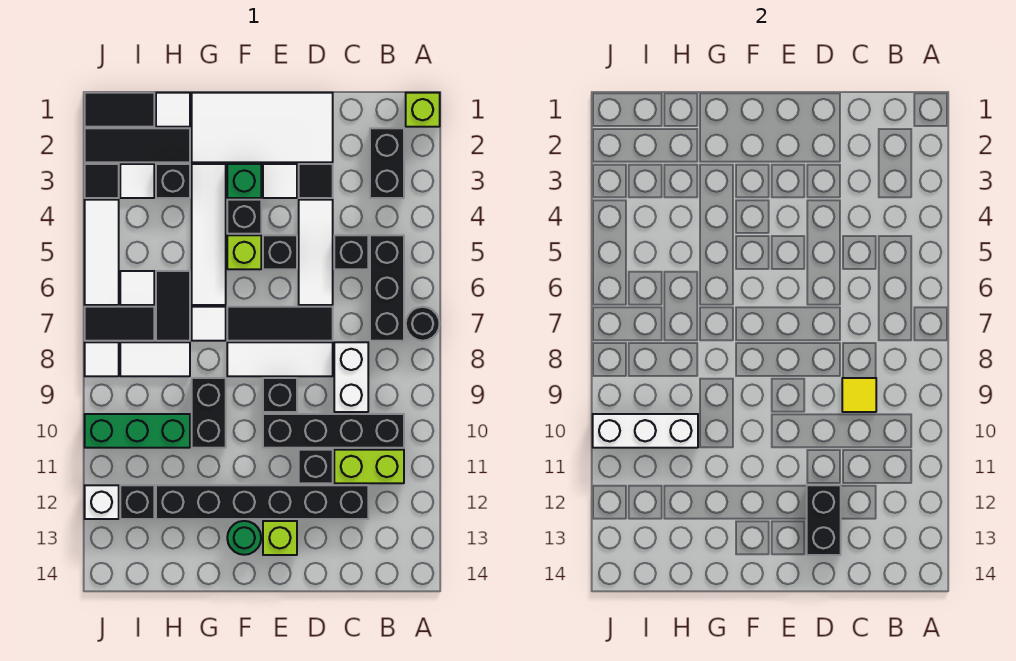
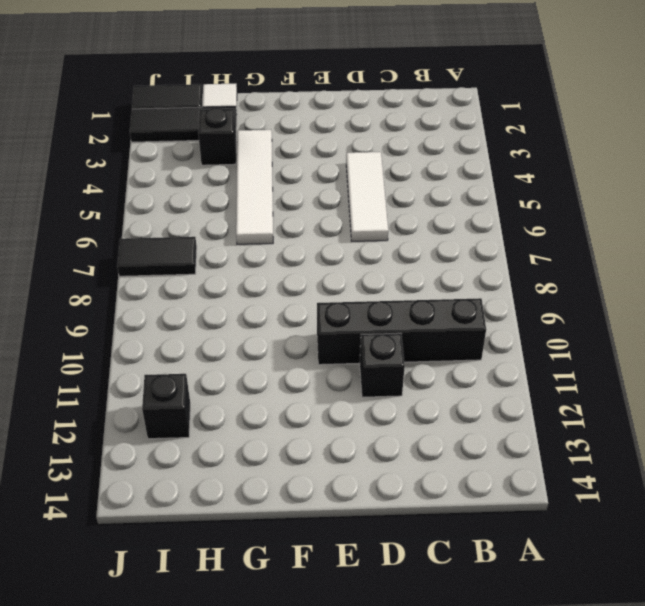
none -> lime 1x1 brick [406,93,440,127]
none -> black 1x1 round brick [406,307,440,341]
none -> black 1x2 brick [370,128,404,198]
none -> black 1x3 brick [370,235,404,341]

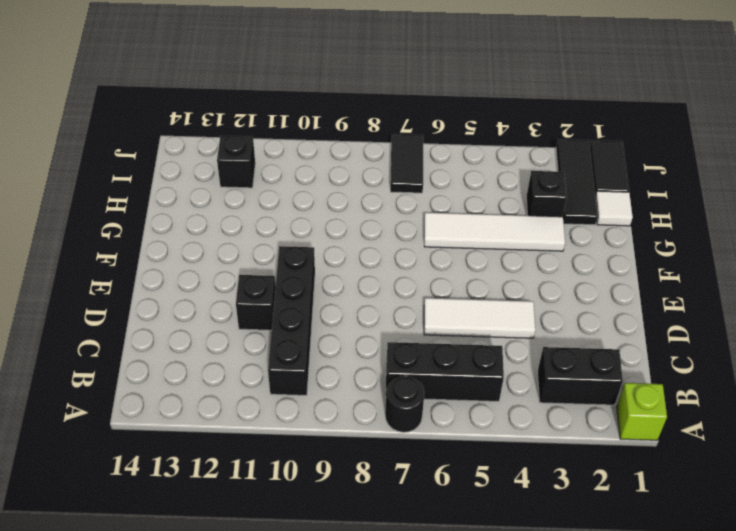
none -> lime 1x2 brick [334,450,404,483]
none -> black 1x1 brick [334,235,368,269]
none -> white 1x2 brick [334,342,368,412]
none -> black 1x6 brick [156,485,368,519]

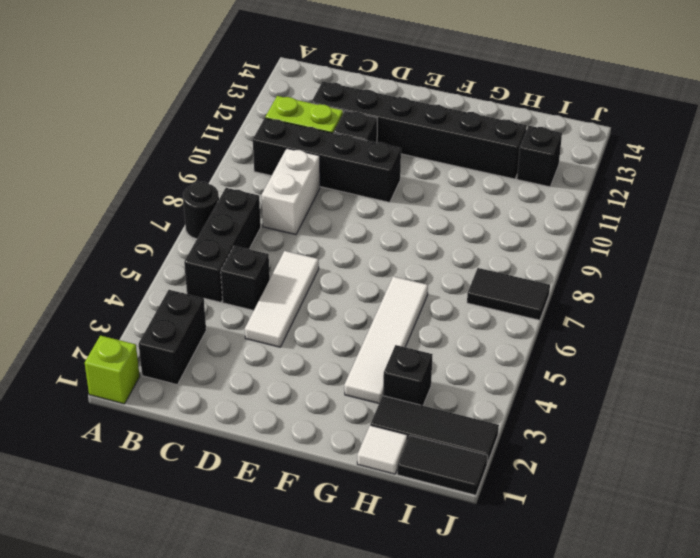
none -> white 2x4 tile [192,93,333,162]
none -> black 1x1 tile [299,164,333,198]
none -> black 1x3 tile [227,307,333,341]
none -> white 1x3 tile [227,342,333,376]

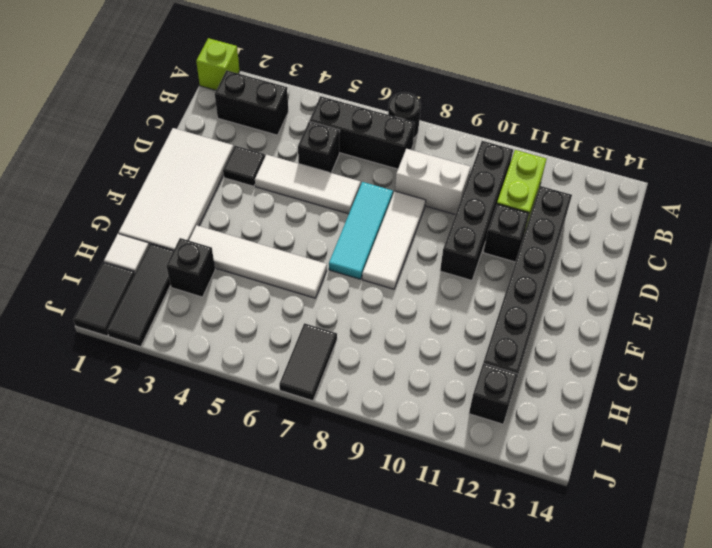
cyan 1x3 tile [329,182,393,279] -> black 1x3 tile [227,307,333,341]
none -> white 1x1 tile [263,164,297,198]
none -> black 1x1 brick [263,235,297,269]
none -> black 1x1 brick [263,378,297,412]
none -> lime 1x1 brick [263,521,297,555]

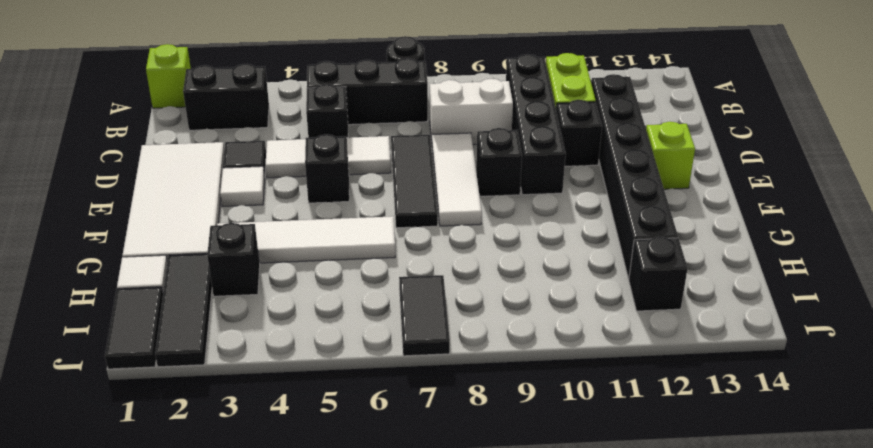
none -> green 1x1 brick [227,164,261,198]
none -> black 1x1 brick [227,200,261,234]
none -> lime 1x1 brick [227,235,261,269]
none -> green 1x1 round brick [227,521,261,555]

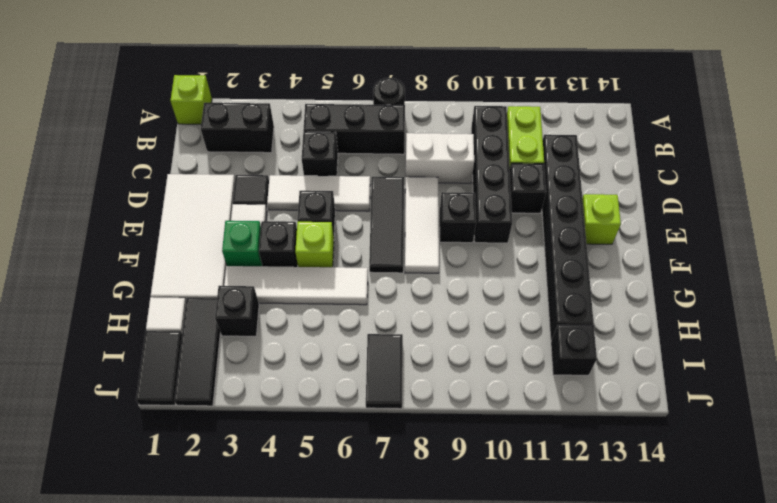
none -> green 1x1 round brick [227,521,261,555]
none -> white 1x1 tile [192,307,226,341]
none -> black 1x2 brick [192,378,226,448]
none -> black 1x2 tile [156,271,190,341]

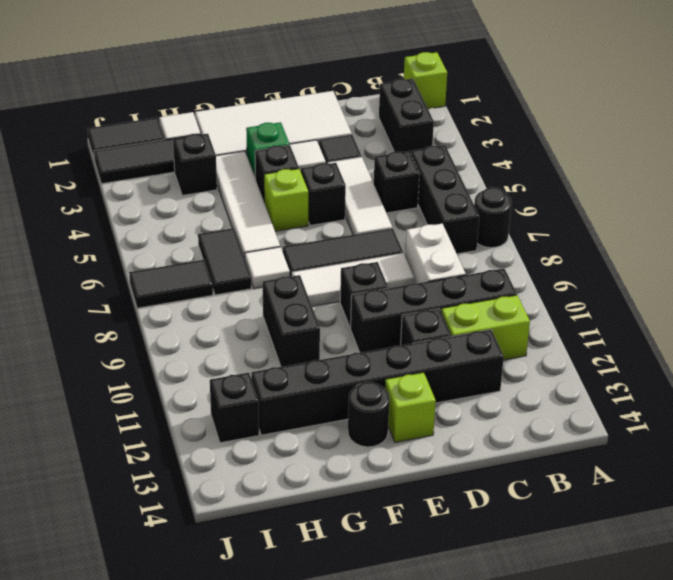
black 1x1 round brick [348,382,390,447] -> green 1x1 round brick [227,521,261,555]
none -> white 1x2 tile [120,342,190,376]
none -> green 1x3 brick [85,414,190,448]
none -> white 1x1 tile [120,164,154,198]
none -> white 1x1 tile [120,271,154,305]

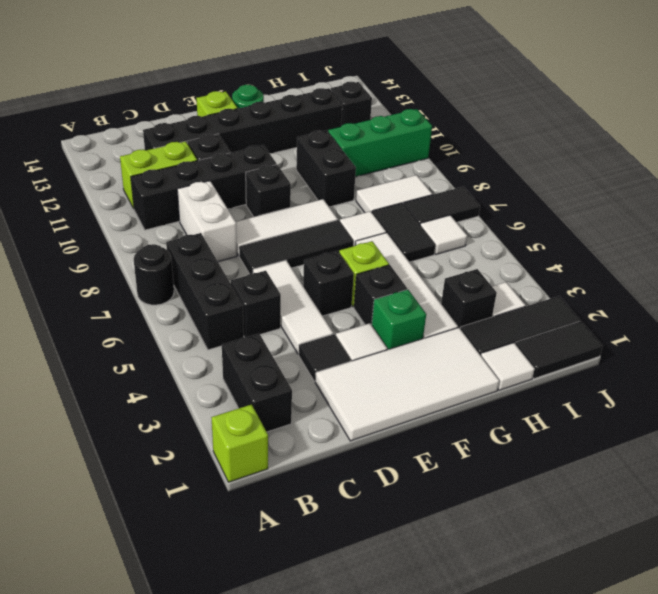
none -> black 1x1 tile [85,164,119,198]
none -> white 1x3 tile [85,200,119,305]
none -> white 1x1 tile [85,342,119,376]
none -> white 1x1 brick [85,485,119,519]

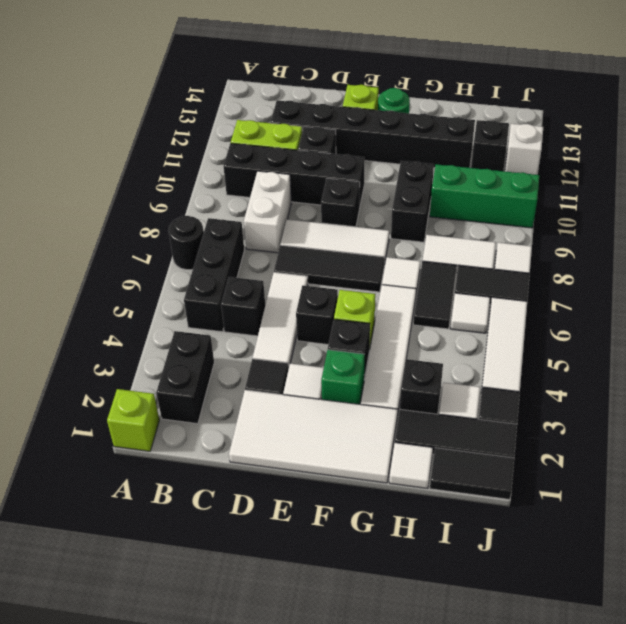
none -> yellow 1x1 tile [842,378,876,412]
none -> black 1x2 brick [807,485,841,555]
none -> white 1x3 brick [593,414,698,448]

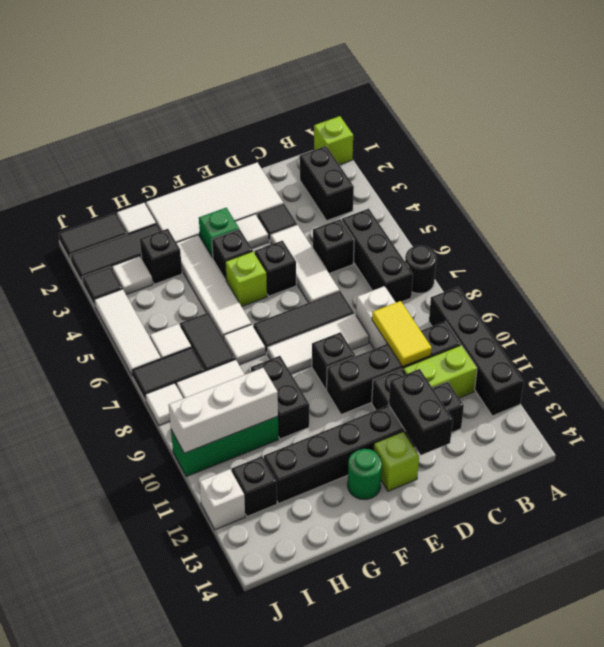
black 1x4 brick [429,287,524,416] -> none
yellow 1x2 tile [372,301,432,366] -> yellow 1x1 tile [842,378,876,412]

